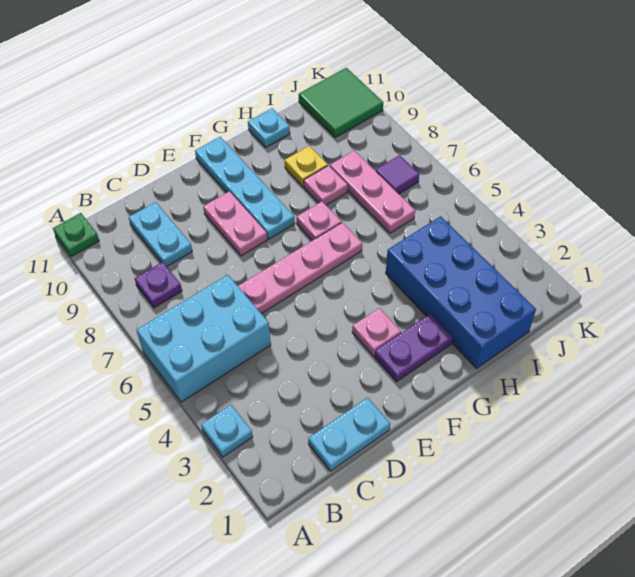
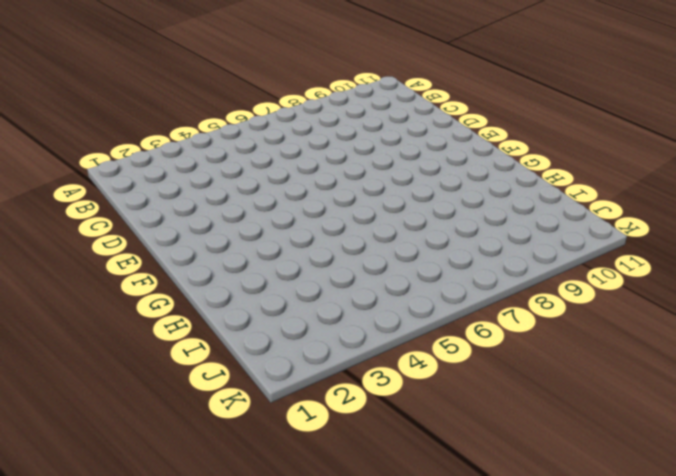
none -> cyan 1x1 plate [201,405,253,457]
none -> cyan 2x3 brick [137,275,271,402]
none -> green 1x1 plate [53,213,99,257]

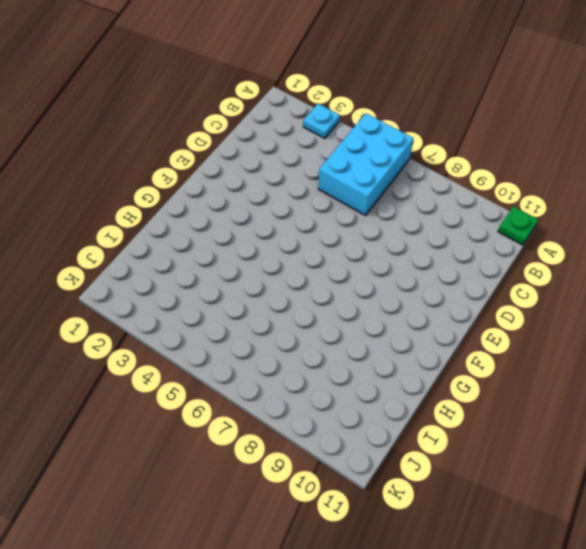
none -> purple 1x1 plate [135,262,182,308]
none -> cyan 1x2 plate [308,398,390,471]
none -> cyan 1x2 plate [129,202,192,266]

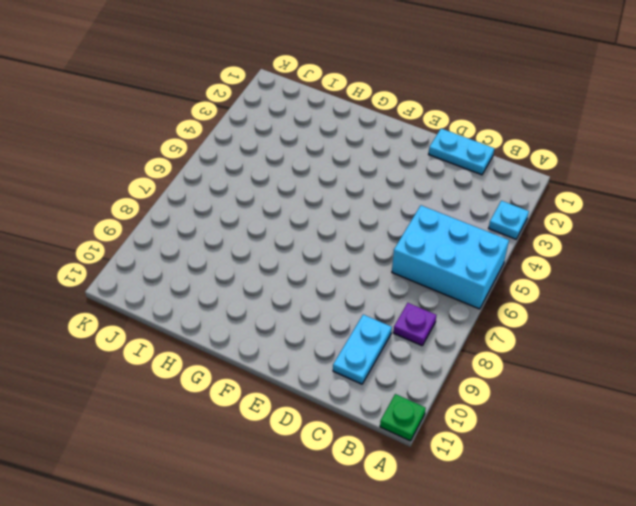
none -> pink 1x4 plate [238,223,362,314]
none -> pink 1x2 plate [203,191,267,256]
none -> purple 1x2 plate [375,314,452,382]

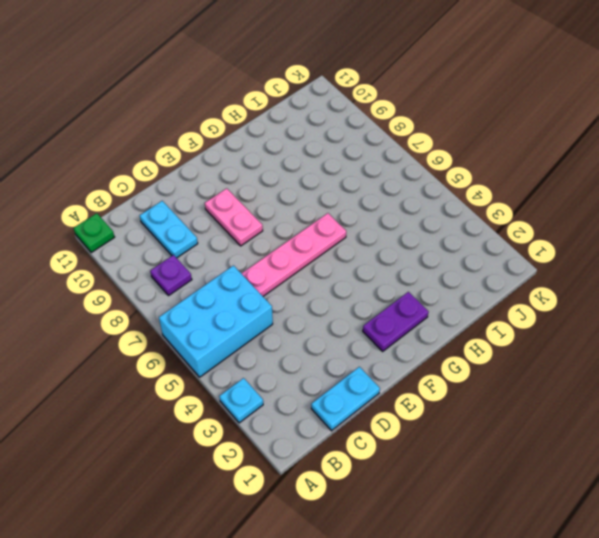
none -> pink 1x1 plate [352,308,401,356]
none -> cyan 1x4 plate [195,137,295,239]
none -> pink 1x1 plate [297,202,341,241]

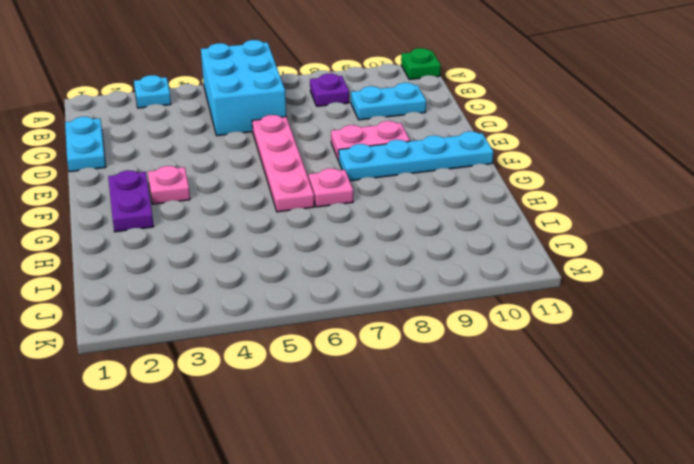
none -> blue 2x4 brick [386,216,536,368]
none -> pink 1x1 plate [304,166,348,205]
none -> yellow 1x1 plate [285,146,328,187]

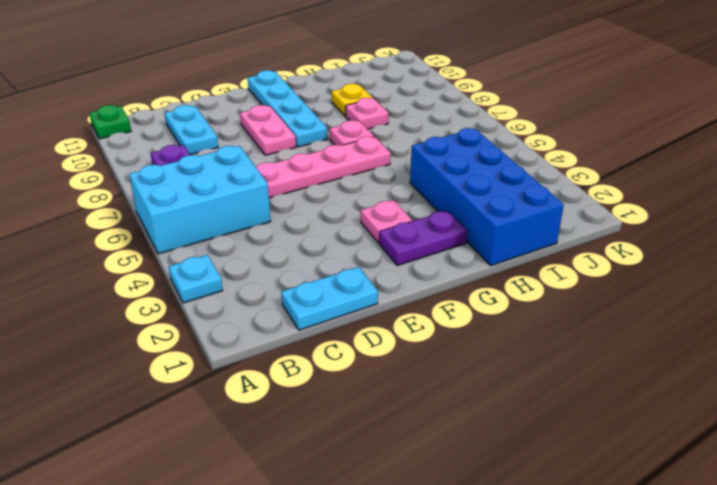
none -> cyan 1x1 plate [248,108,290,147]
none -> pink 1x3 plate [330,151,415,233]
none -> purple 1x1 tile [376,155,419,194]

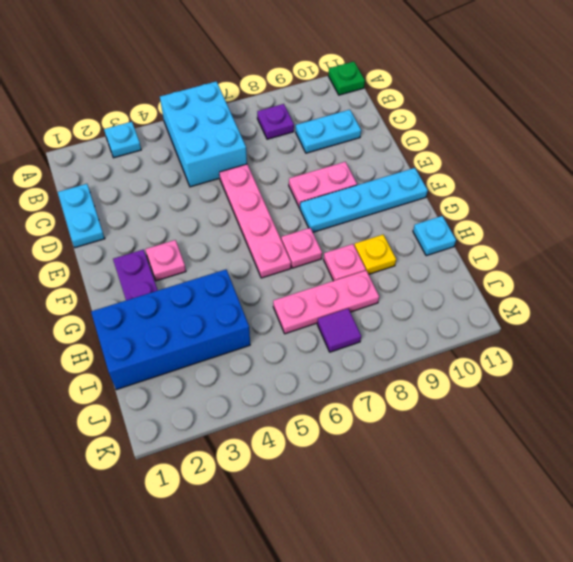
none -> green 2x2 tile [299,68,383,138]

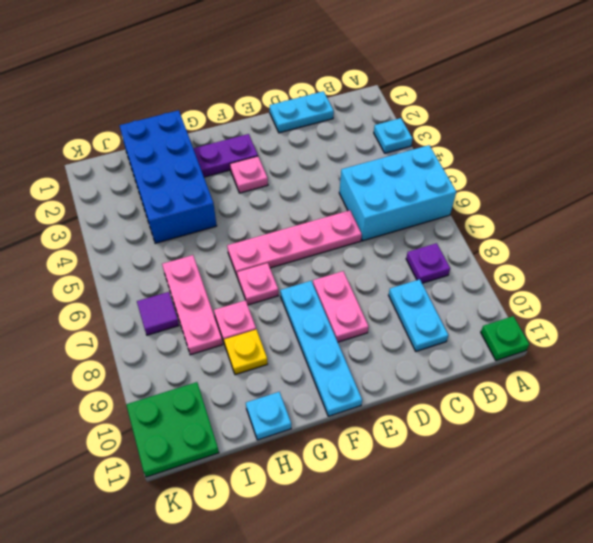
green 2x2 plate [126,382,219,477] -> green 2x2 tile [299,68,383,138]

